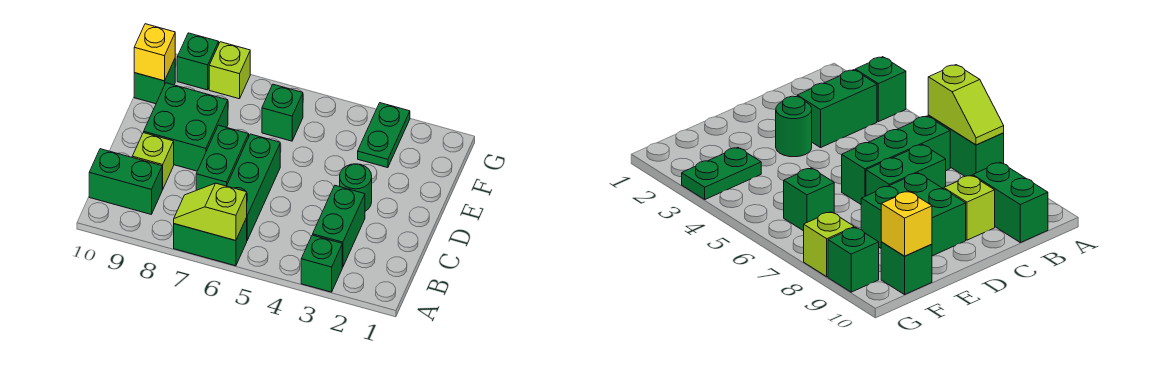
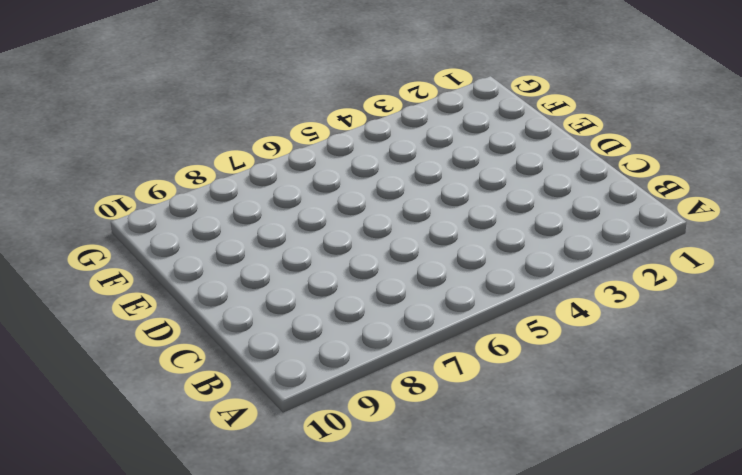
none -> green 1x1 brick [301,235,342,292]
none -> green 1x2 brick [174,218,247,266]
none -> green 1x2 brick [313,186,365,267]

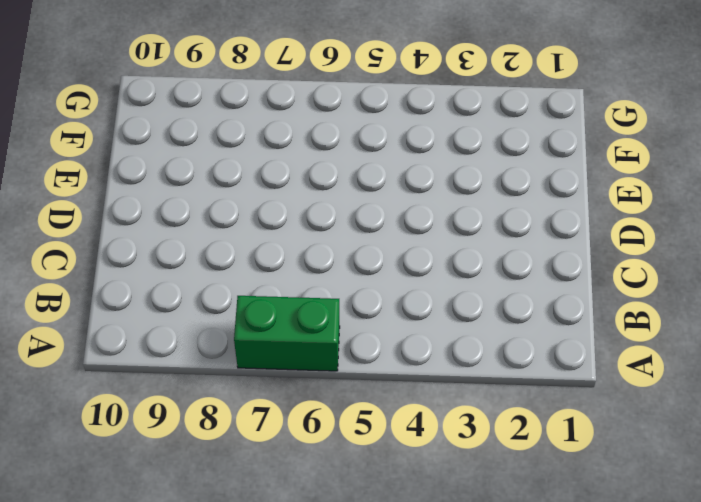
none -> green 1x1 brick [301,235,342,292]
none -> green 1x2 brick [313,186,365,267]
none -> green 1x3 brick [227,134,280,240]

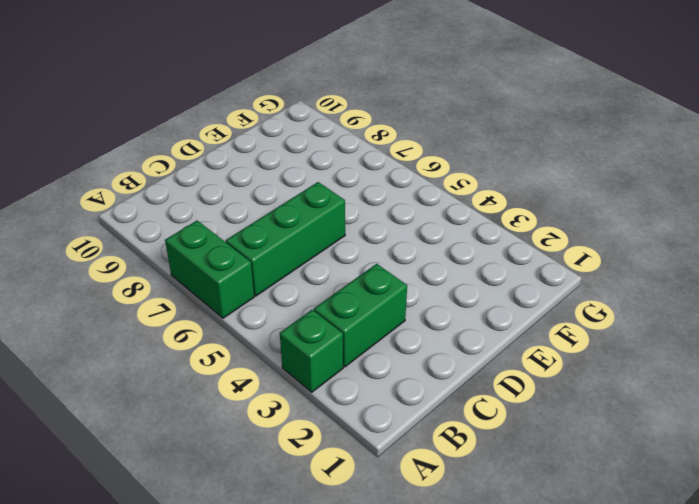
none -> green 1x2 brick [89,149,163,214]
none -> green 1x2 brick [196,125,249,190]
none -> lime 1x1 brick [132,133,174,189]

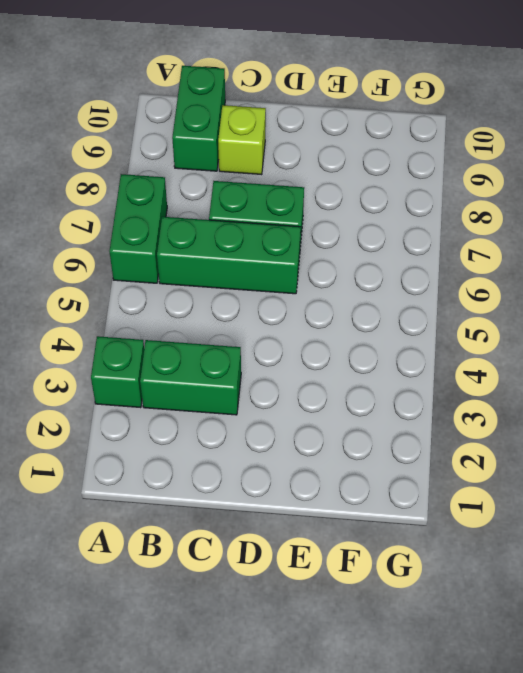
none -> green 1x1 round brick [340,164,372,211]
none -> green 2x2 brick [144,83,228,171]
none -> green 1x2 plate [358,103,410,168]

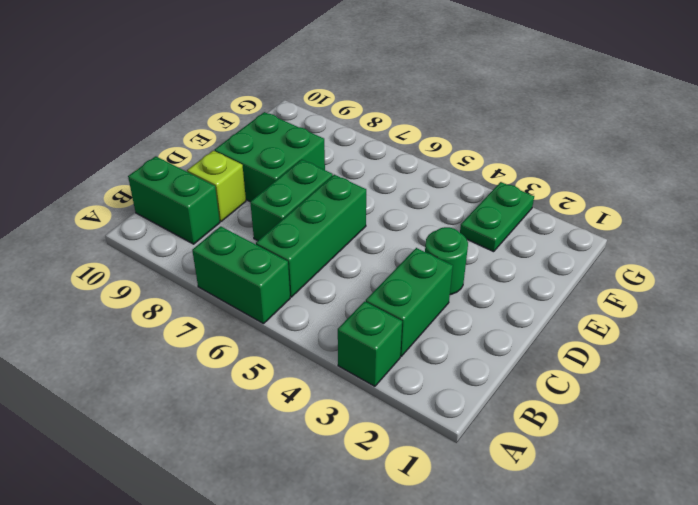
none -> green 1x1 brick [262,84,303,141]
none -> green 1x1 brick [134,59,175,104]
none -> lime 1x1 brick [209,42,250,99]

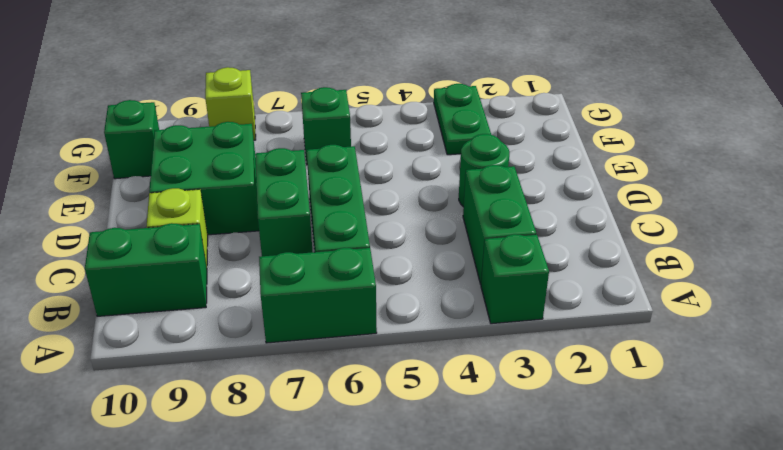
none -> green 1x1 brick [177,33,219,90]
none -> lime 1x2 slope [174,183,247,241]
none -> yellow 1x1 brick [134,24,175,81]

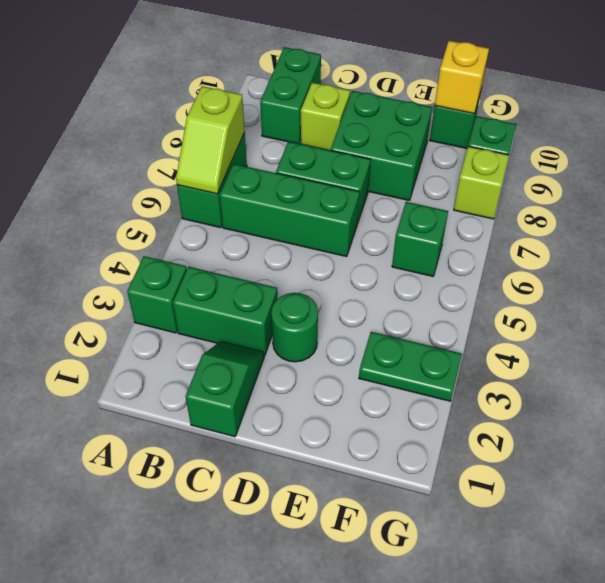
lime 1x2 slope [176,86,245,194] -> lime 1x2 slope turned to [174,183,247,241]
green 1x2 slope [186,341,264,437] -> none

